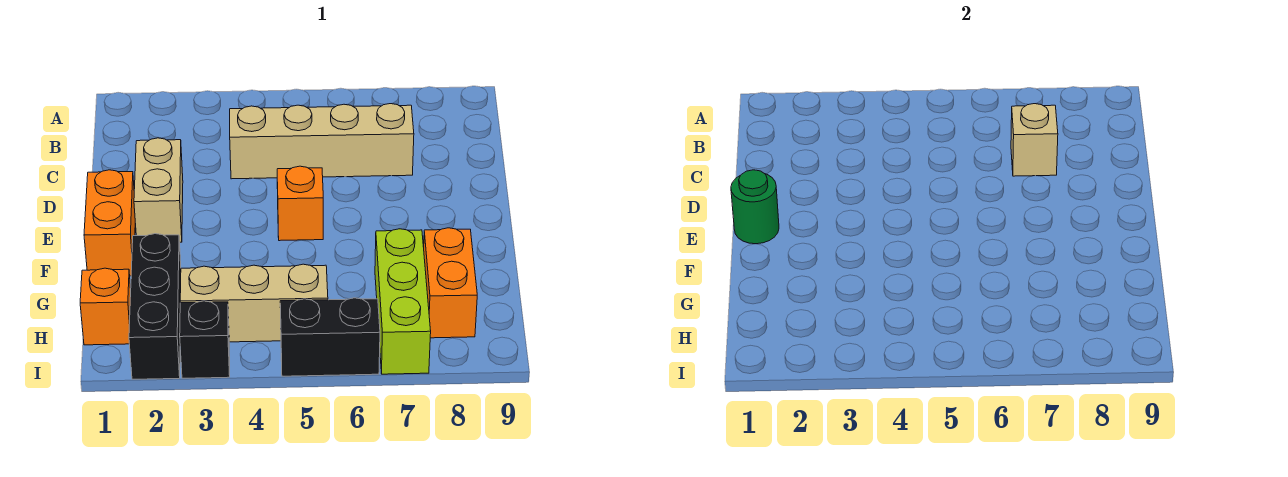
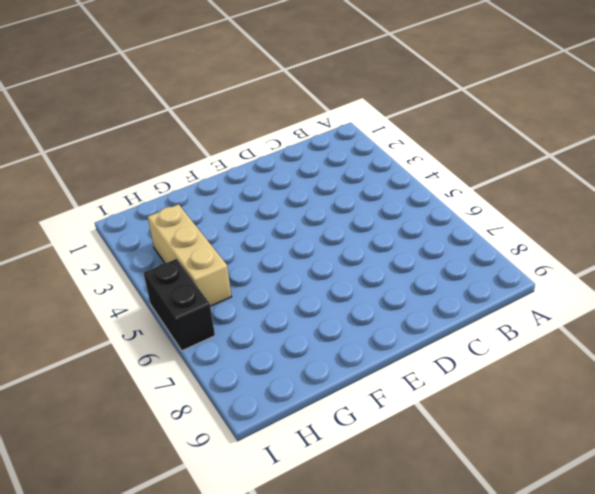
none -> tan 1x4 brick [230,104,414,179]
none -> tan 1x2 brick [134,138,183,242]
none -> orange 1x2 brick [84,170,135,276]

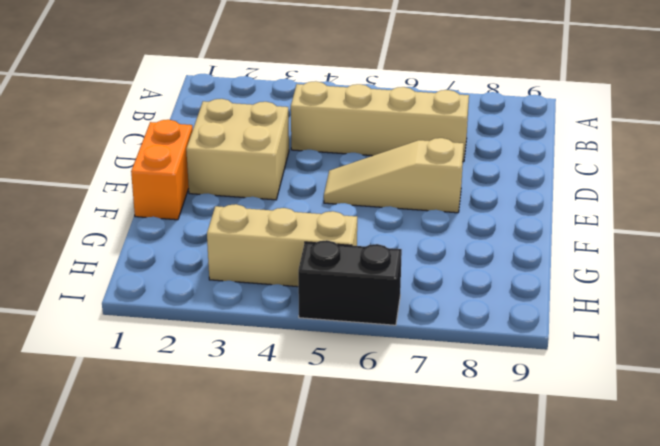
tan 2x2 brick [186,99,289,200] -> tan 1x2 brick [134,138,183,242]
tan 1x3 slope [324,138,464,213] -> orange 1x1 brick [277,166,323,241]
none -> black 1x3 brick [129,234,181,379]
none -> lime 1x3 brick [375,229,431,374]
none -> orange 1x2 brick [424,228,477,338]

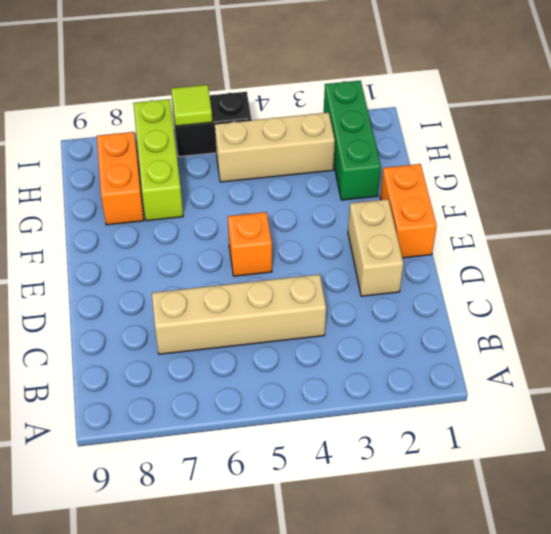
green 1x3 brick [324,81,381,200] -> black 1x3 brick [129,234,181,379]
lime 1x1 tile [171,85,212,126] -> none
none -> orange 1x1 brick [80,268,131,345]
none -> black 1x1 brick [180,301,230,378]
none -> tan 1x1 brick [1011,104,1058,176]

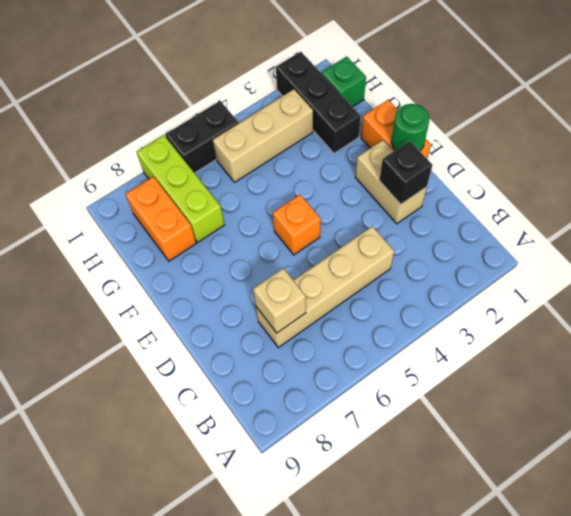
black 1x1 brick [379,141,432,204] -> black 1x1 brick moved to [180,301,230,378]
green 1x1 brick [322,56,366,107] -> orange 1x1 brick [80,268,131,345]

